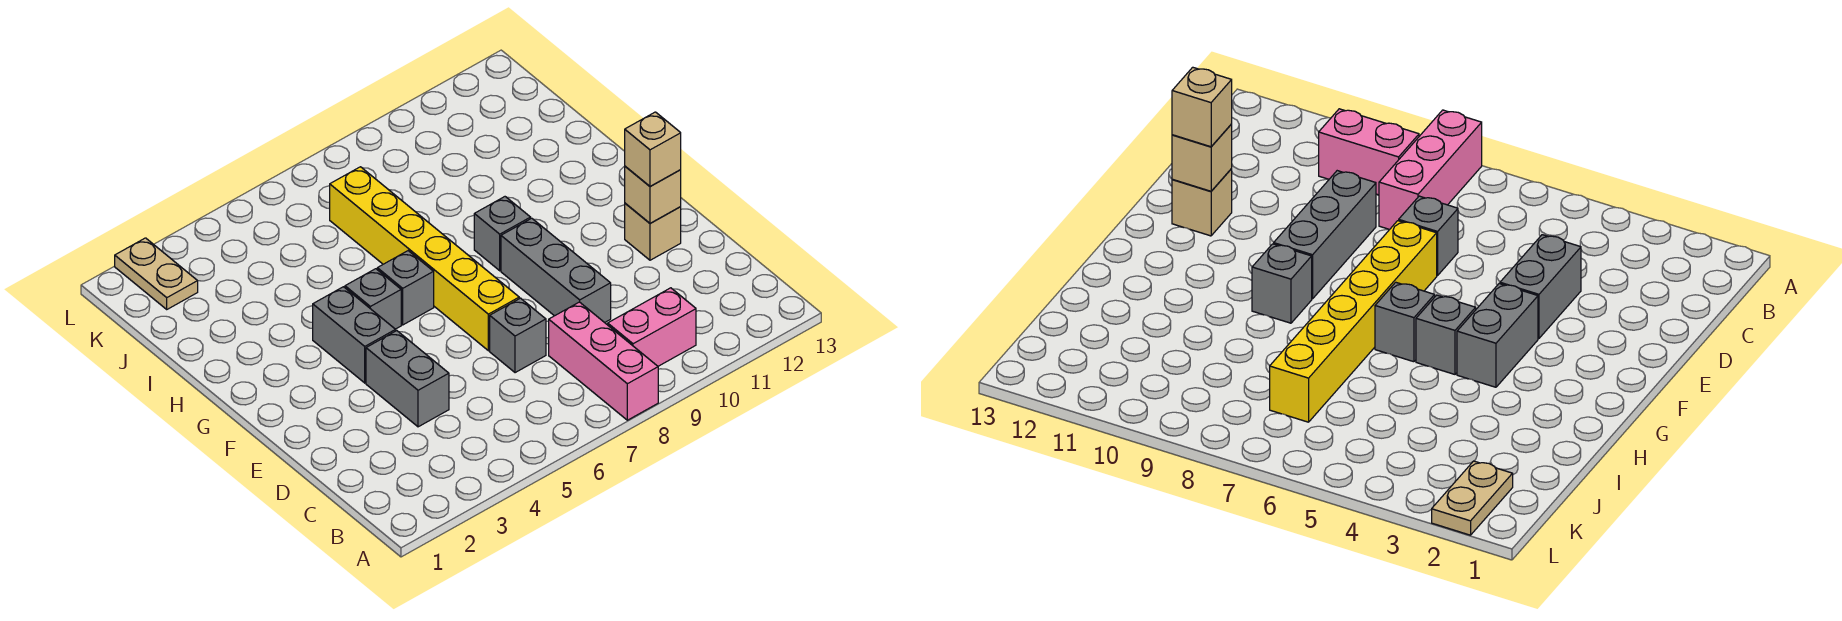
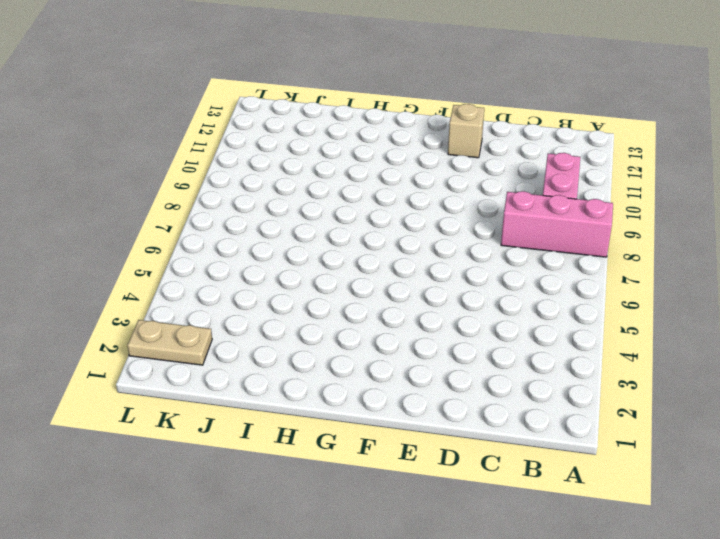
none -> grey 1x2 brick [366,331,449,427]
none -> grey 1x1 brick [490,298,546,373]
none -> grey 1x3 brick [501,218,611,323]

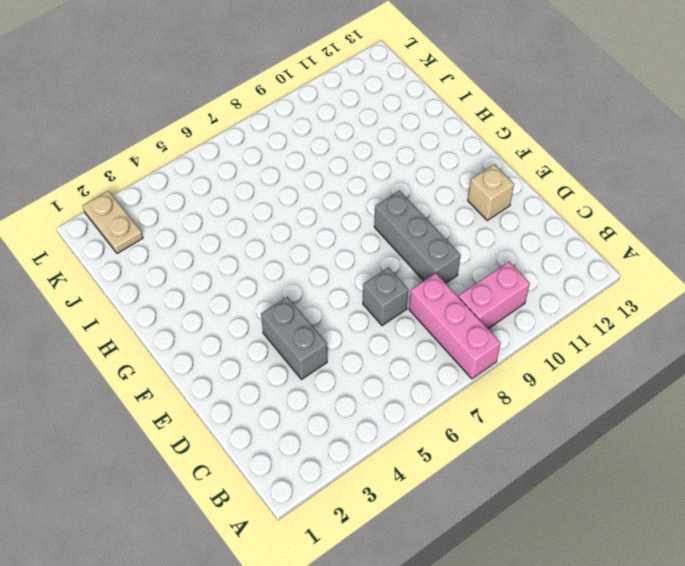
none -> yellow 1x6 brick [330,167,519,351]
none -> grey 1x2 brick [313,287,396,383]
none -> grey 1x1 brick [345,269,401,329]

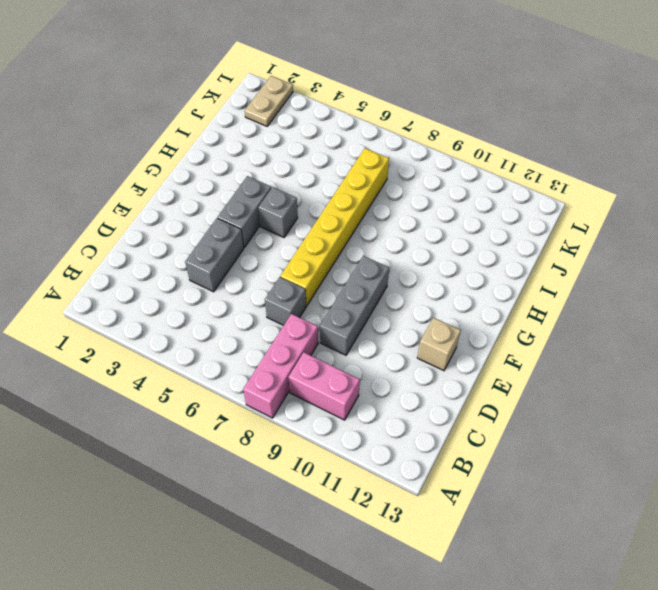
none -> grey 1x1 brick [377,251,434,325]
none -> grey 1x1 brick [474,197,531,271]
none -> tan 1x1 brick [625,166,681,223]

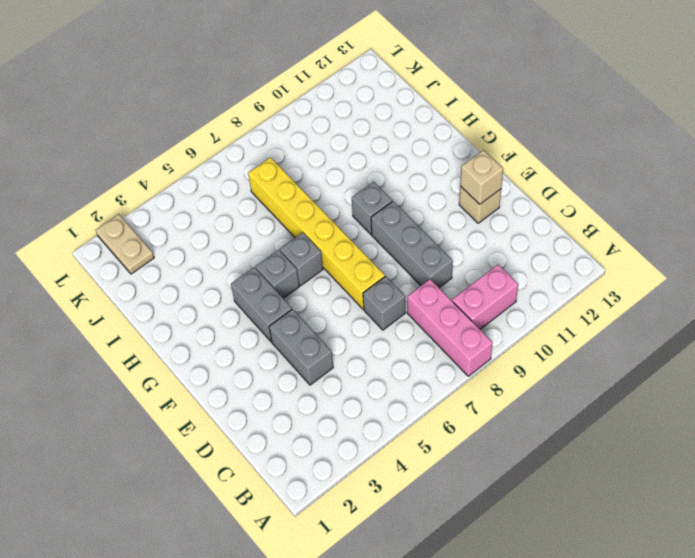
none -> tan 1x1 brick [625,112,681,186]

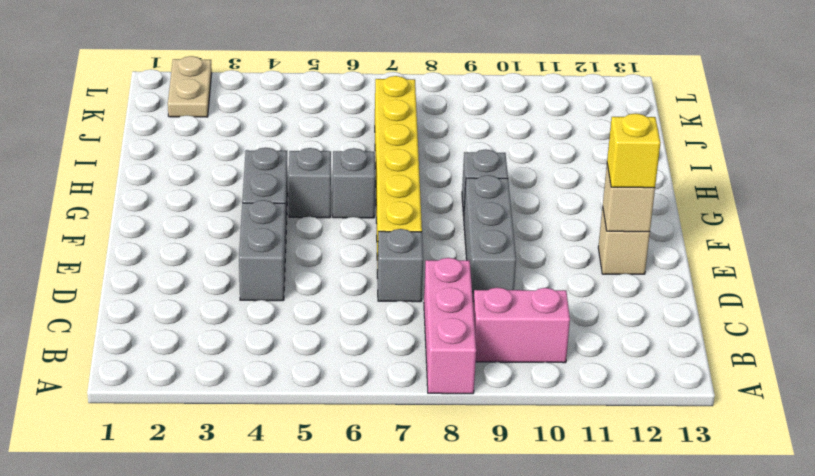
yellow 1x1 brick [607,113,660,188] -> tan 1x1 brick [625,112,681,186]

